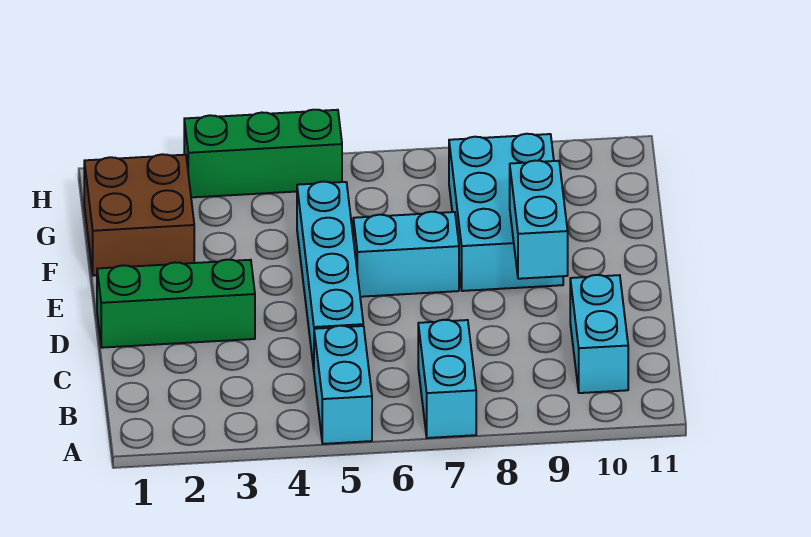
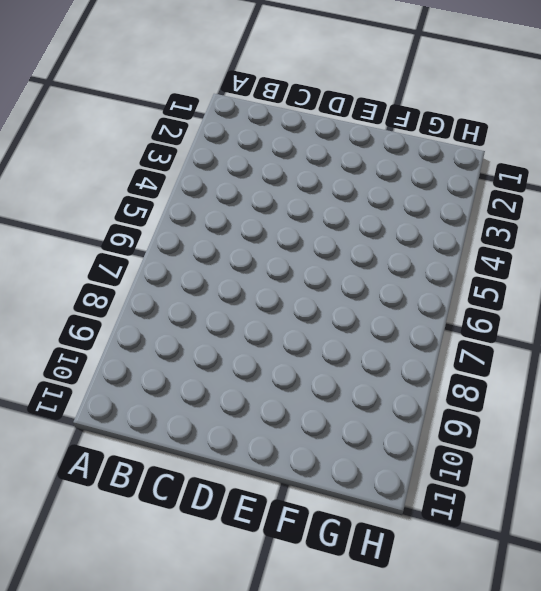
none -> cyan 1x2 brick [314,326,372,444]
none -> cyan 1x2 brick [418,320,476,438]

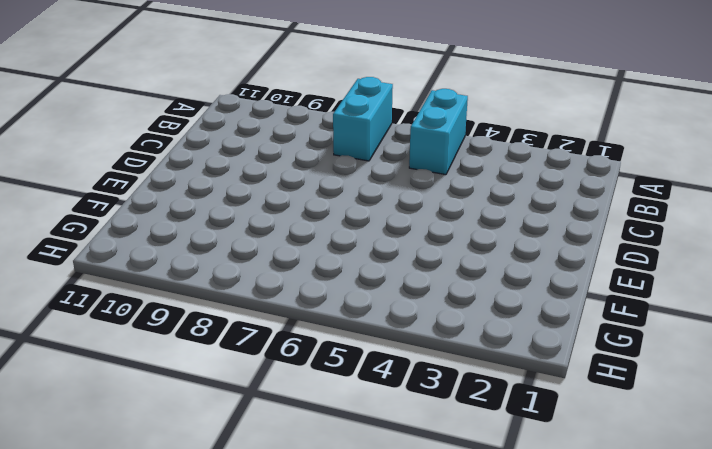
none -> cyan 1x2 brick [570,275,628,393]
none -> cyan 1x4 brick [297,182,363,369]

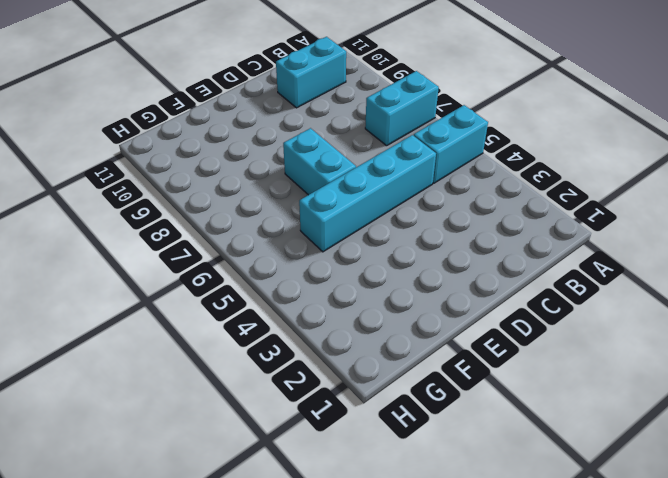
none -> green 1x3 brick [97,260,255,348]
none -> cyan 2x3 brick [449,134,563,291]

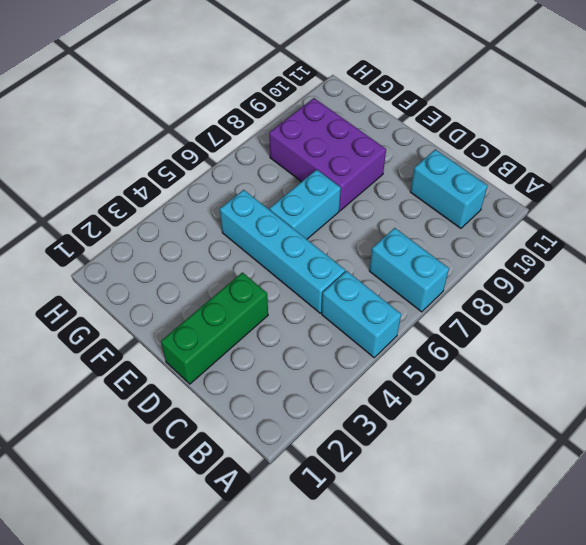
purple 2x3 brick [269,98,386,211] -> cyan 2x3 brick [449,134,563,291]
none -> brown 2x2 brick [84,154,194,276]
none -> green 1x3 brick [184,110,342,197]

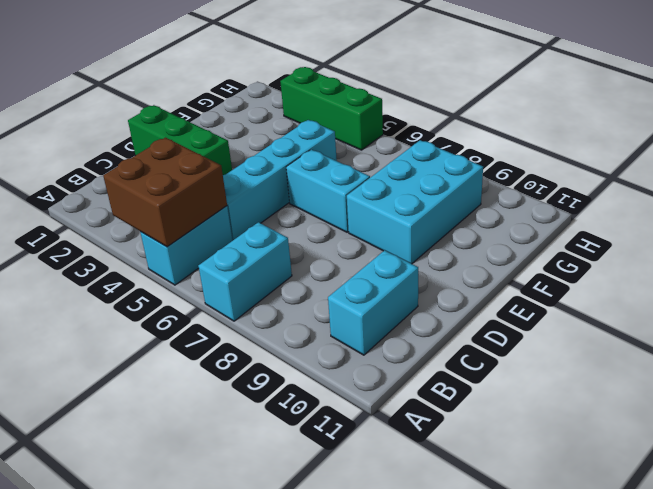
brown 2x2 brick [103,138,227,247] -> brown 2x2 brick moved to [84,154,194,276]
none -> cyan 1x2 brick [510,161,568,279]

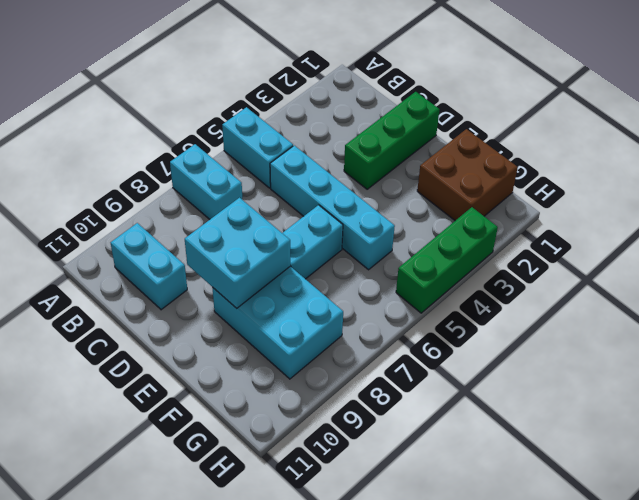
cyan 2x2 brick [185,198,290,308] -> cyan 1x2 brick [510,161,568,279]

